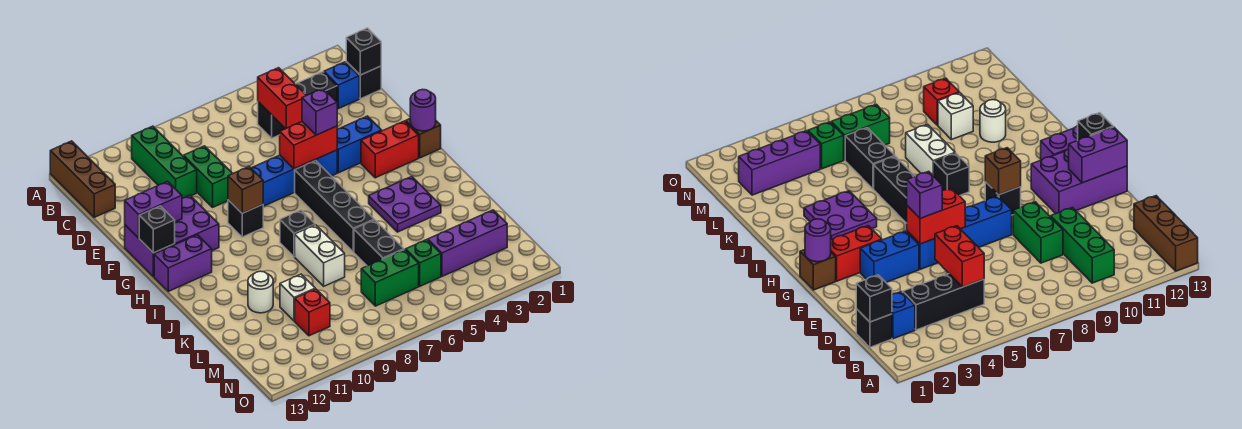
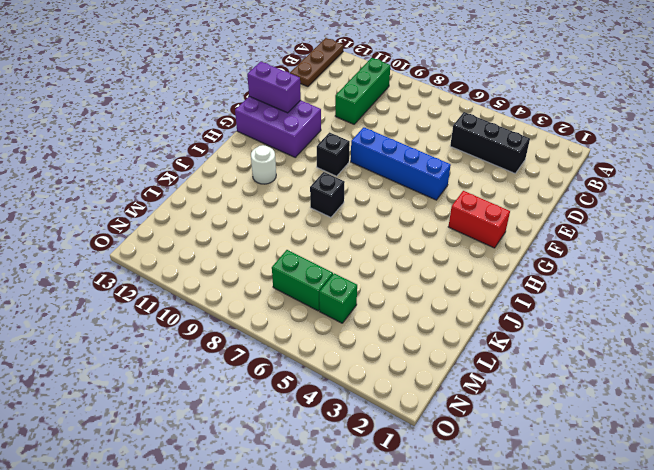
brown 1x3 plate [290,38,343,87] -> brown 1x3 brick [50,141,115,217]
white 1x1 round brick [251,145,276,184] -> white 1x1 round brick moved to [248,271,273,313]
none -> black 1x1 brick [346,62,381,99]
none -> blue 1x1 brick [324,62,359,109]
none -> green 1x2 brick [184,146,233,207]
none -> blue 1x2 brick [337,116,382,173]

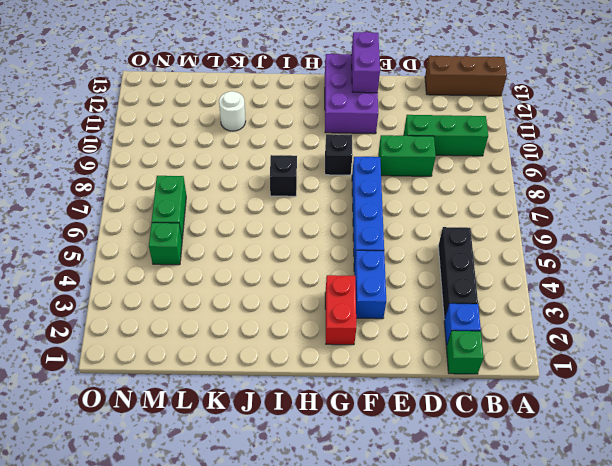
green 1x1 brick [446,331,484,374] -> black 1x1 brick [346,62,381,99]
none -> brown 1x1 brick [406,119,441,158]
none -> black 1x4 brick [295,161,374,252]
none -> purple 1x2 brick [154,235,212,291]
none -> purple 2x2 plate [369,177,441,232]

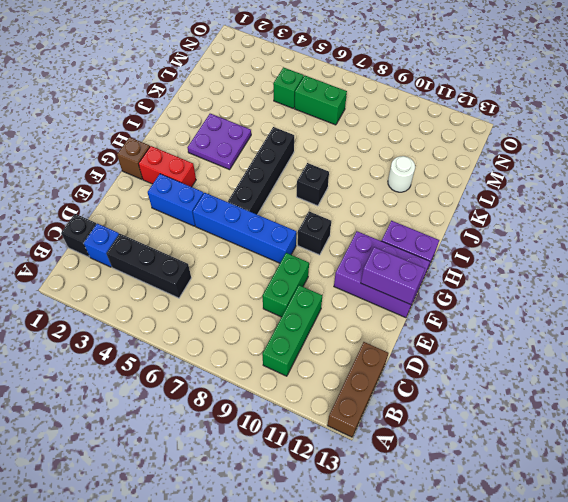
none -> white 1x2 brick [295,225,345,286]
none -> black 1x2 brick [354,220,404,266]
none -> white 1x1 brick [280,274,315,321]
none -> purple 1x3 brick [428,210,507,276]

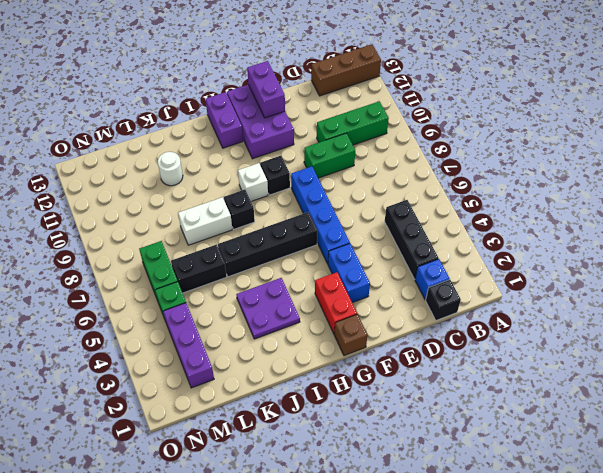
white 1x1 brick [238,163,268,201] -> white 1x1 brick moved to [280,274,315,321]
none -> red 1x1 brick [295,289,330,336]
none -> black 1x1 brick [346,28,381,75]
none -> red 1x2 brick [258,68,306,129]
none -> red 1x2 brick [280,122,337,169]

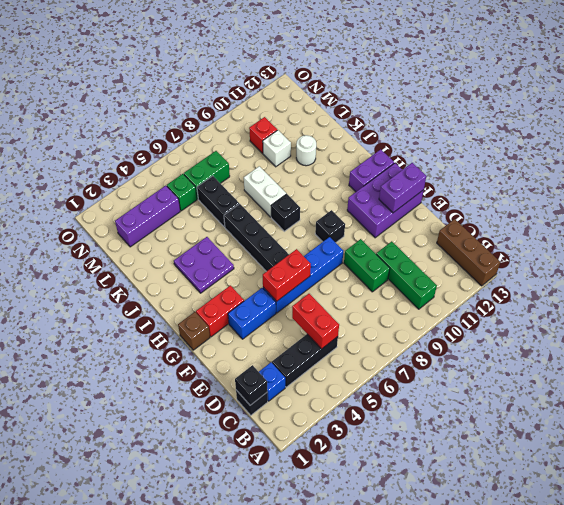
none -> purple 1x1 round brick [410,89,436,131]
none -> brown 1x1 brick [228,167,263,213]
none -> black 1x1 brick [139,206,175,253]
none -> purple 1x1 brick [302,88,337,135]

